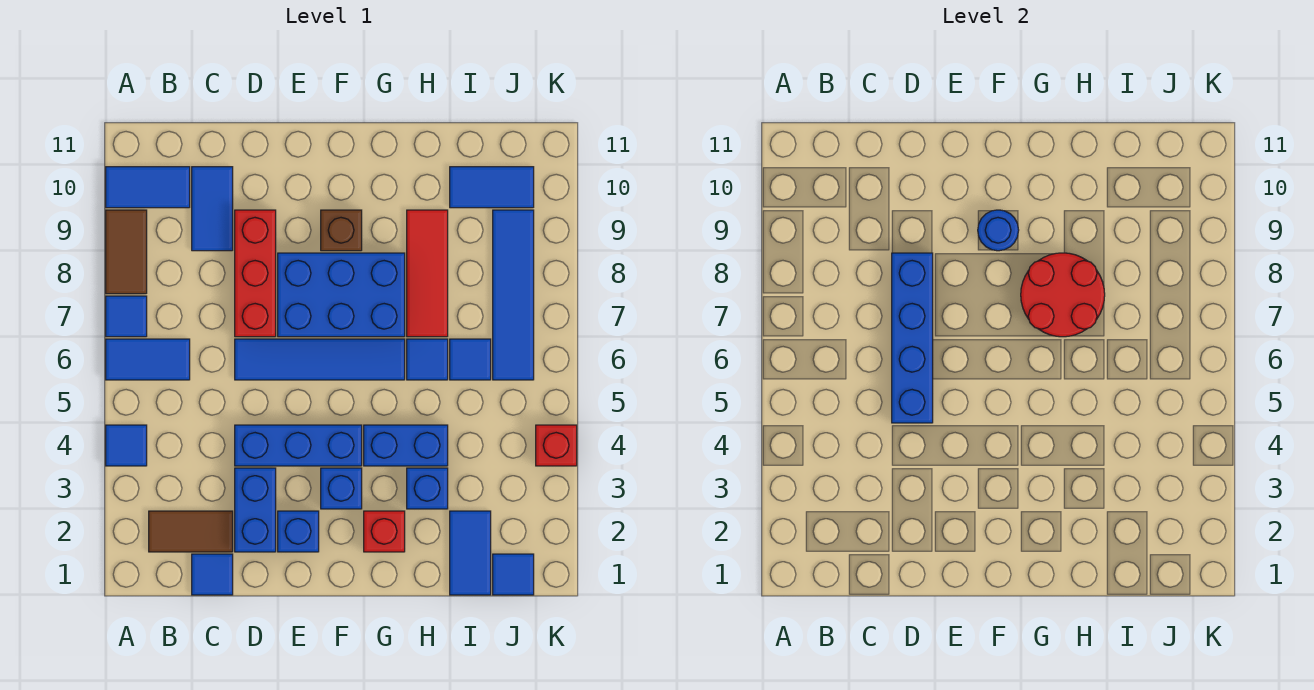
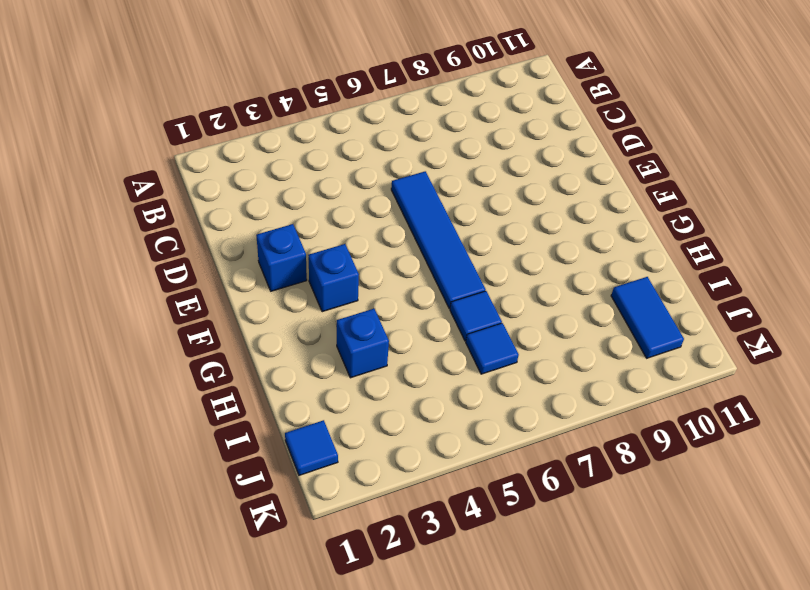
none -> blue 1x1 tile [106,425,147,466]
none -> blue 1x2 tile [106,339,190,380]
none -> blue 1x1 tile [106,296,147,337]
none -> brown 1x2 tile [106,210,147,294]

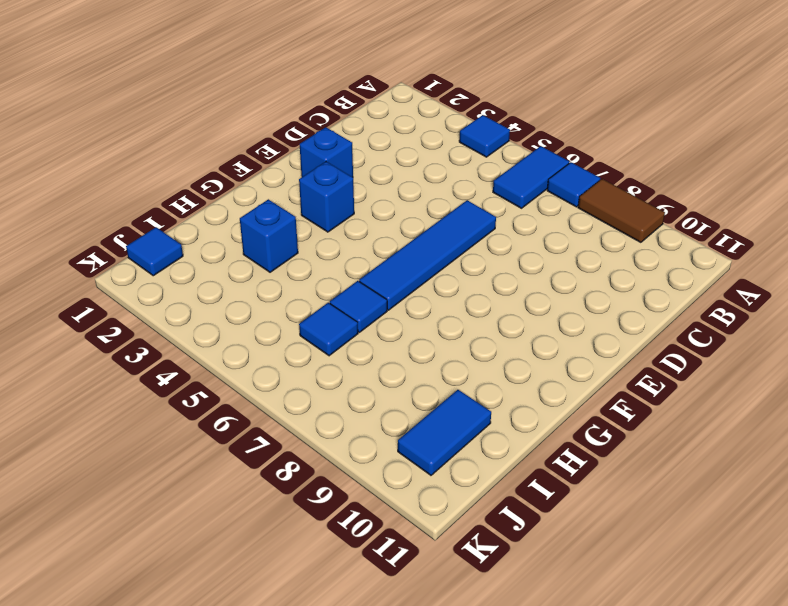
none -> blue 1x2 tile [106,167,190,208]
none -> brown 1x2 tile [149,511,233,552]
none -> blue 1x1 tile [192,554,233,595]
none -> blue 1x2 tile [192,167,233,251]

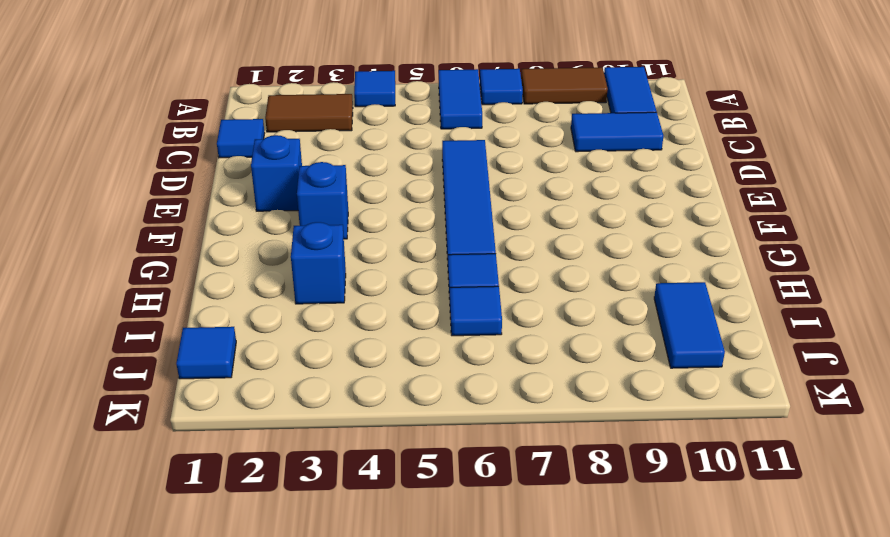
brown 1x2 tile [265,94,353,132] -> brown 1x2 tile turned to [149,511,233,552]
none -> blue 1x2 brick [235,468,276,552]
none -> blue 1x3 brick [235,425,362,466]
none -> red 1x3 brick [235,210,276,337]
none -> blue 2x3 brick [278,253,405,337]

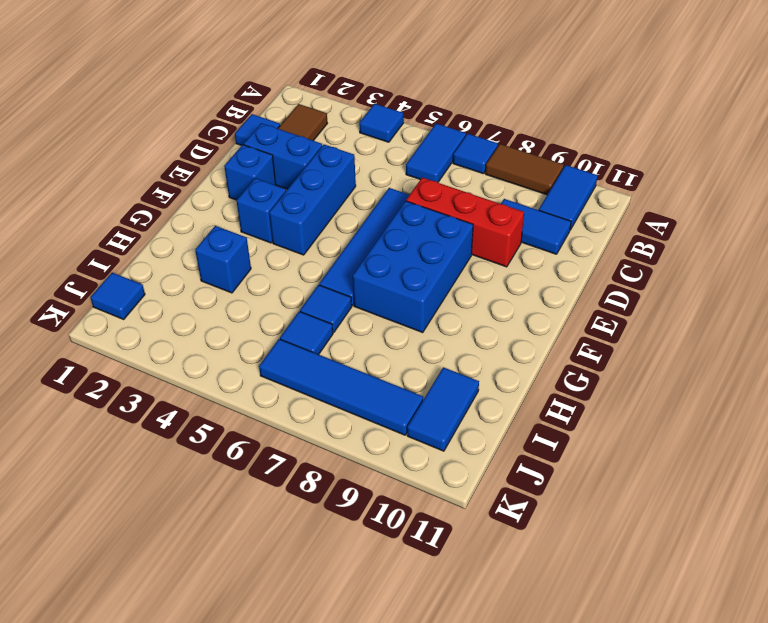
none -> brown 1x1 brick [321,210,362,251]
none -> red 1x1 brick [364,511,405,552]
none -> blue 1x2 brick [364,425,448,466]
none -> red 1x3 tile [407,210,448,337]

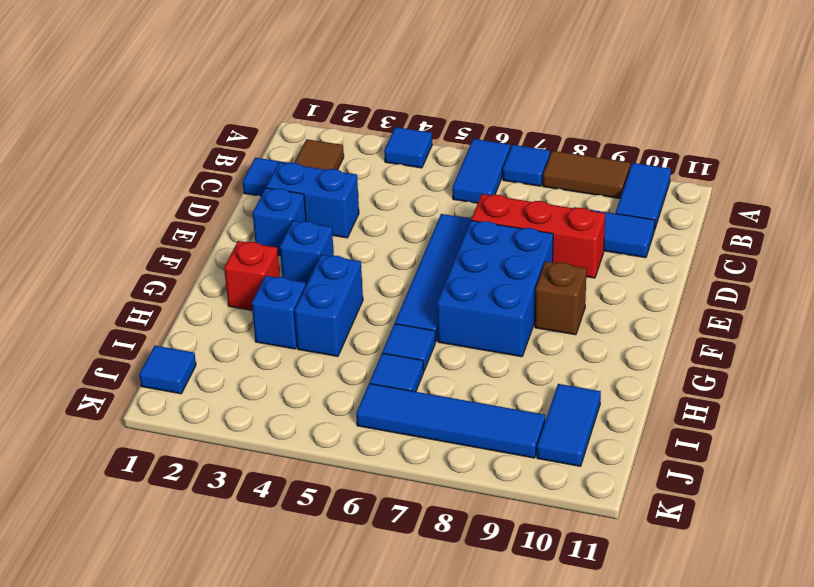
none -> blue 1x3 brick [235,425,362,466]
none -> red 1x3 tile [407,210,448,337]
none -> blue 1x2 tile [450,511,491,595]
none -> red 1x1 brick [536,425,577,466]

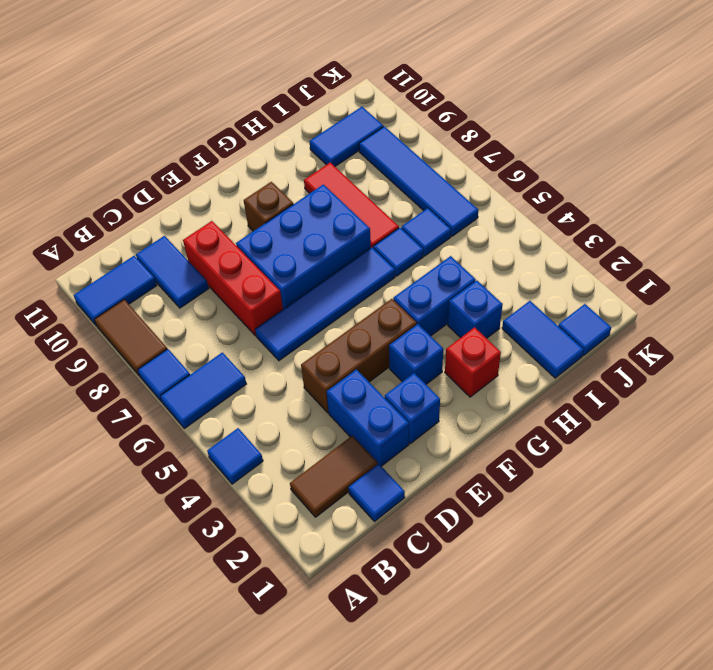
brown 1x3 brick [301,299,417,413] -> blue 1x3 brick [235,425,362,466]
none -> red 1x1 brick [536,425,577,466]
none -> blue 1x4 brick [892,253,933,423]
none -> blue 1x1 round brick [978,210,1019,251]
none -> red 2x2 round brick [1021,253,1105,337]

